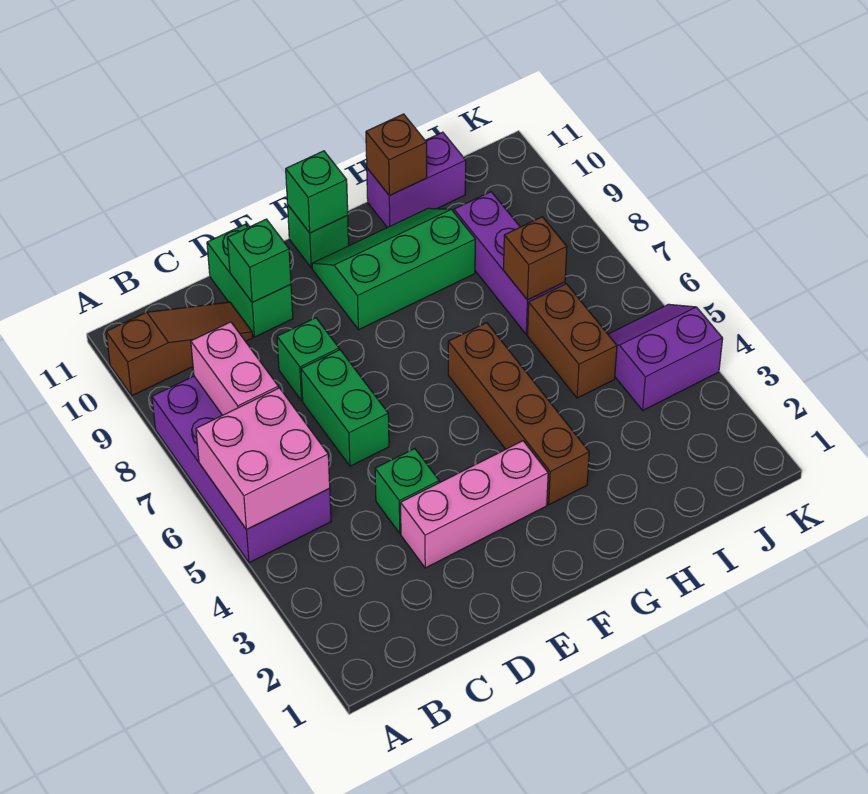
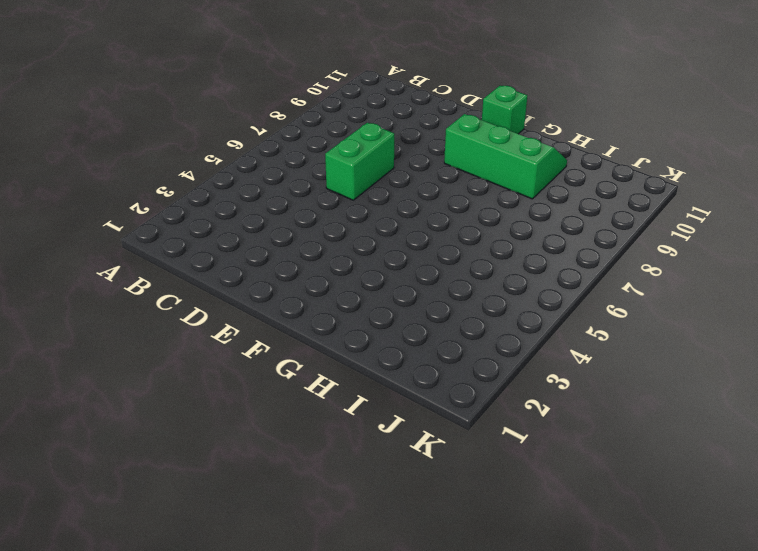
none -> purple 2x4 brick [152,376,331,563]
none -> brown 1x3 slope [106,302,253,396]
none -> pink 1x3 brick [401,441,548,568]

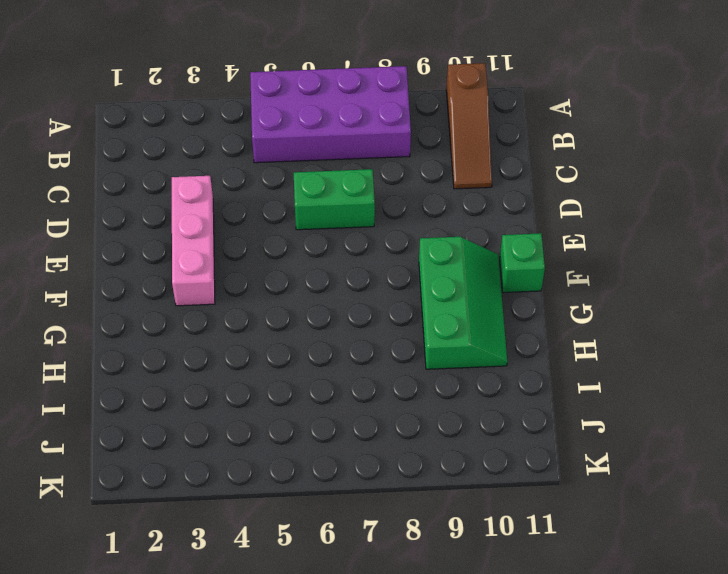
none -> green 1x1 brick [375,449,439,533]
none -> green 1x1 brick [277,318,339,400]
none -> green 1x2 brick [207,224,293,337]

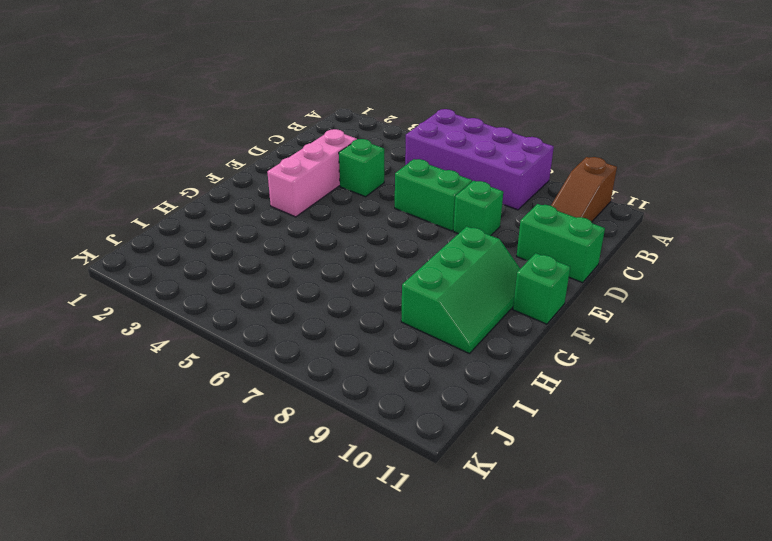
none -> brown 1x4 brick [448,323,589,505]
none -> purple 1x2 brick [367,132,466,228]
none -> brown 1x2 brick [527,284,617,398]

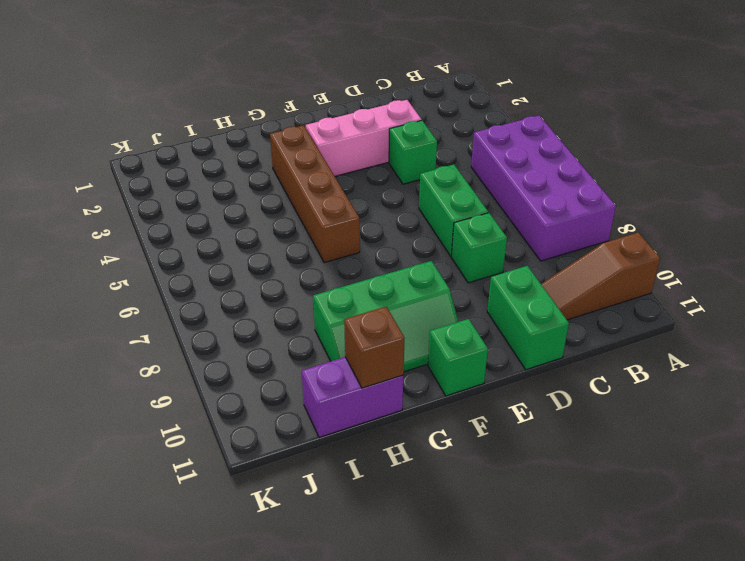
none -> brown 1x2 brick [527,284,617,398]
none -> purple 1x3 brick [454,192,565,334]
none -> purple 2x2 slope [608,304,723,410]

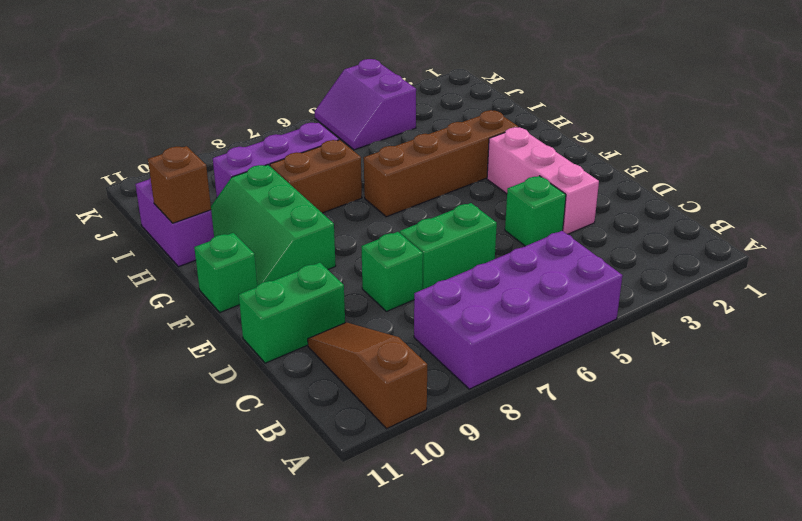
brown 1x2 brick [270,140,362,213] -> brown 1x2 brick moved to [527,284,617,398]
none -> pink 2x2 brick [196,388,330,530]
none -> pink 1x2 brick [191,322,278,415]
none -> green 1x1 brick [227,219,291,302]

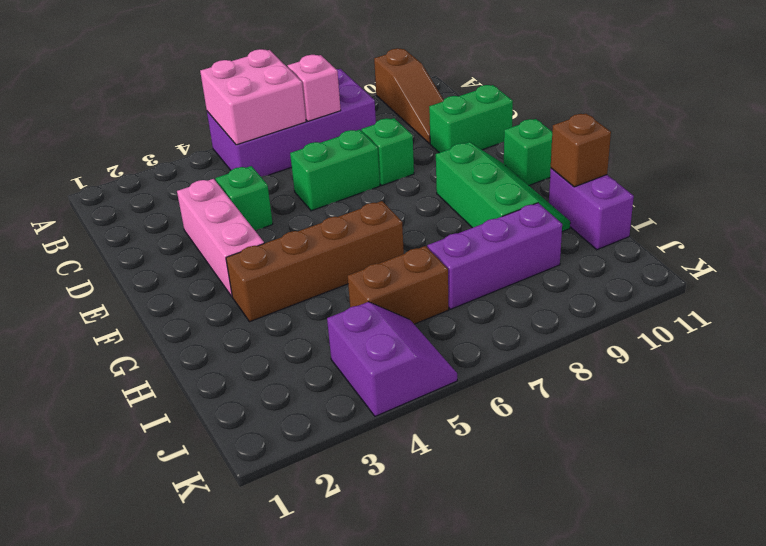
pink 1x1 brick [287,55,341,121] -> pink 1x2 brick [191,322,278,415]
none -> green 1x1 brick [227,219,291,302]
none -> green 1x1 brick [286,151,348,233]
none -> brown 1x1 brick [503,217,567,300]

